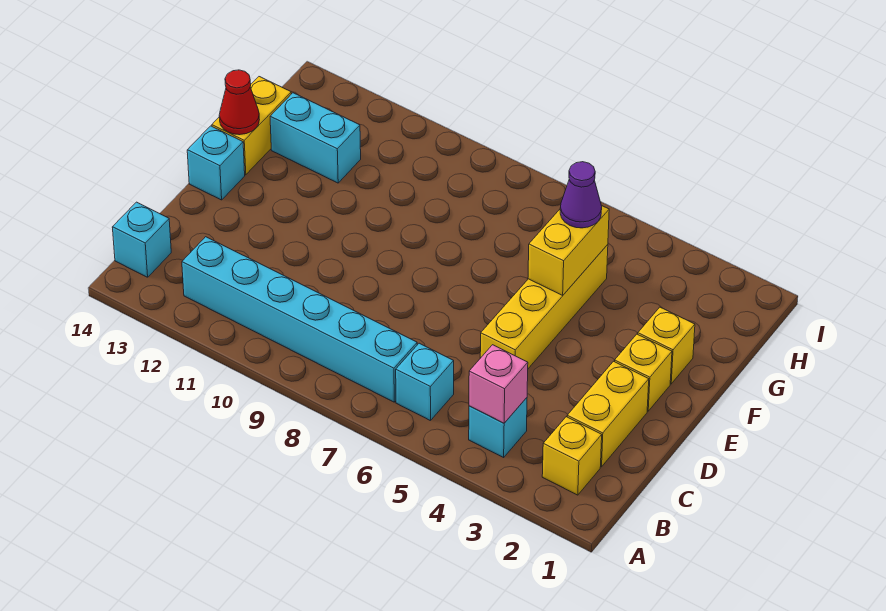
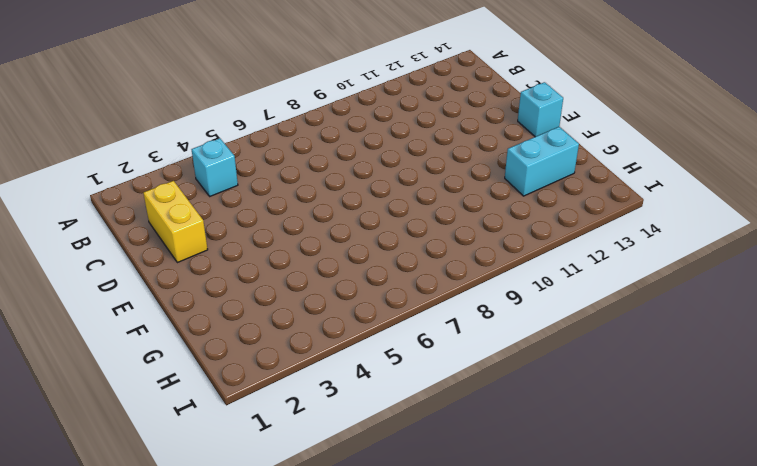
none -> yellow 1x1 brick [542,417,602,495]
none -> cyan 1x1 brick [396,343,454,421]
none -> cyan 1x6 brick [182,237,417,402]

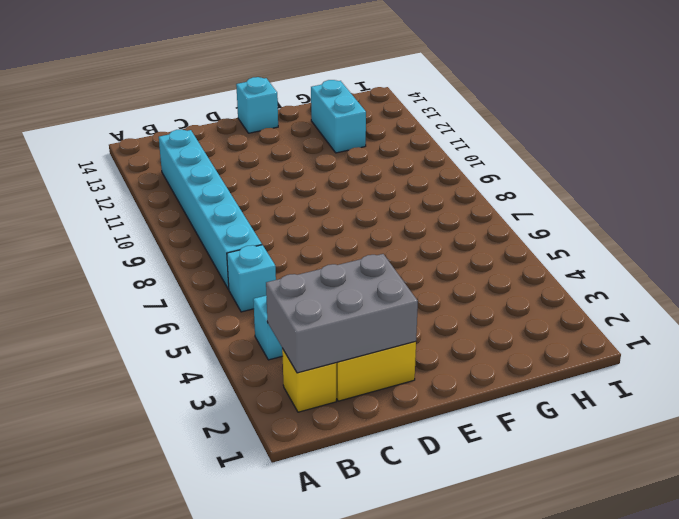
grey 2x3 brick [266,254,418,373] -> none
none -> cyan 1x1 brick [112,202,171,277]
none -> yellow 1x4 brick [480,245,608,368]
none -> yellow 1x1 brick [615,334,672,411]

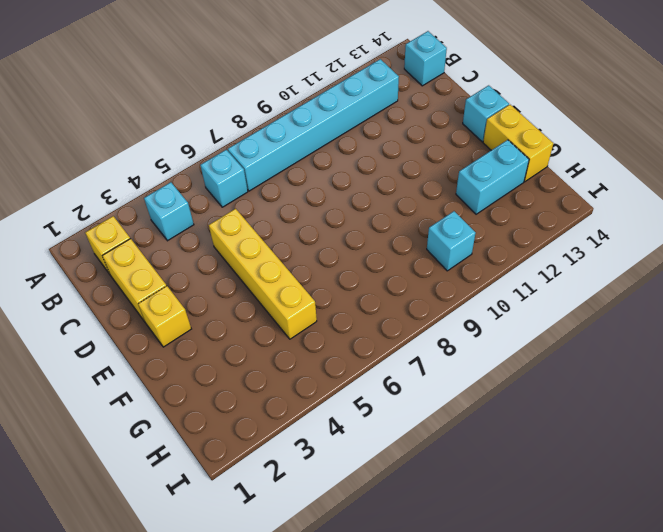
cyan 1x1 brick [427,211,476,271] -> none
none -> yellow 1x1 brick [638,307,695,384]
none -> pink 1x1 brick [469,345,528,423]
none -> yellow 1x2 brick [528,205,609,295]

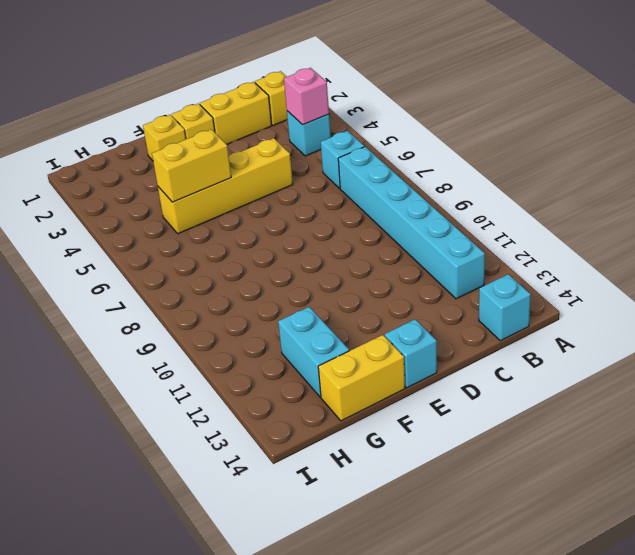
none -> red 1x1 cone [219,70,259,135]
none -> purple 1x1 cone [560,162,602,228]

